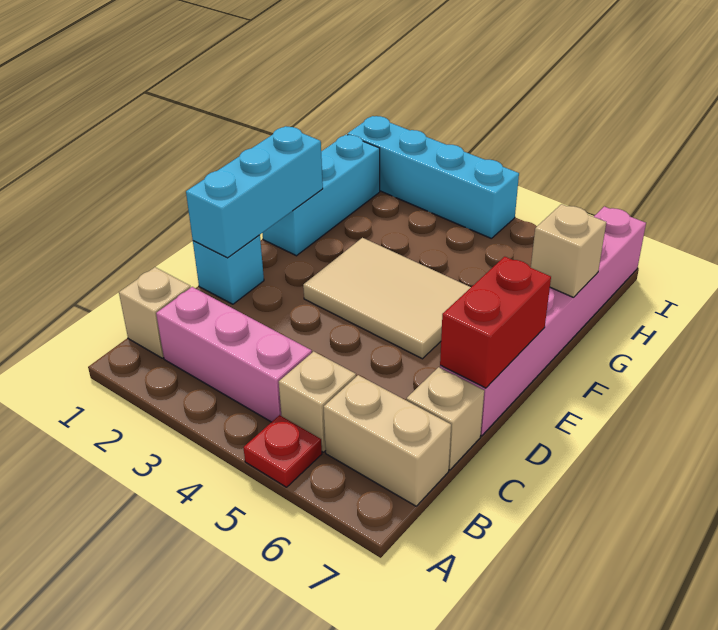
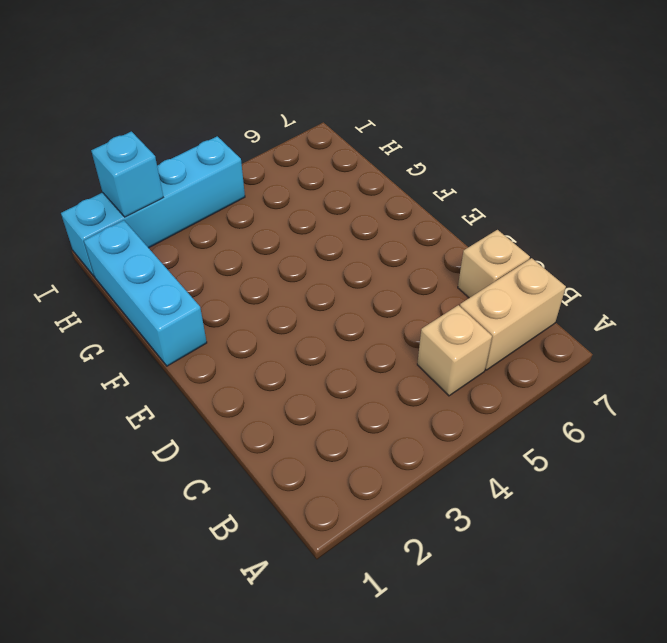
cyan 1x1 brick [91,132,163,217] -> cyan 1x1 brick moved to [193,235,264,304]
none -> red 1x1 plate [243,415,322,487]
none -> tan 1x1 brick [119,267,190,358]
none -> pink 1x3 brick [156,287,312,422]

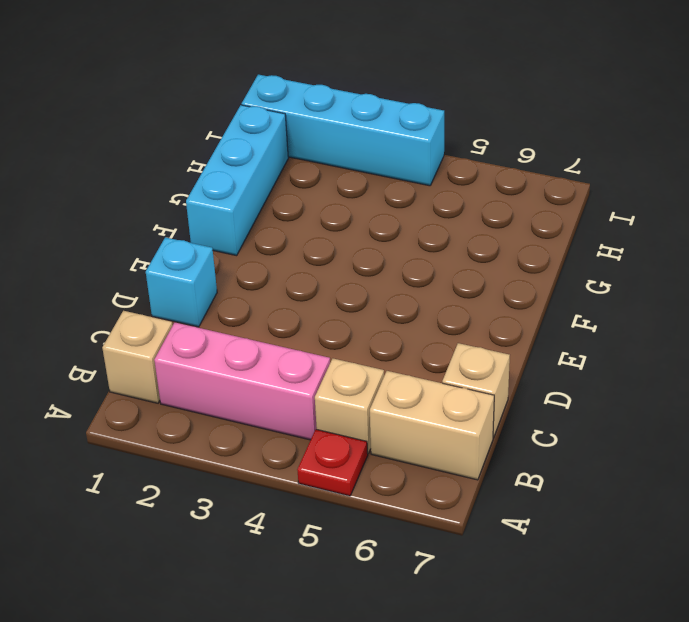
none -> pink 1x6 brick [440,206,646,436]
none -> tan 2x3 tile [303,238,471,359]
none -> cyan 1x3 brick [186,126,323,258]

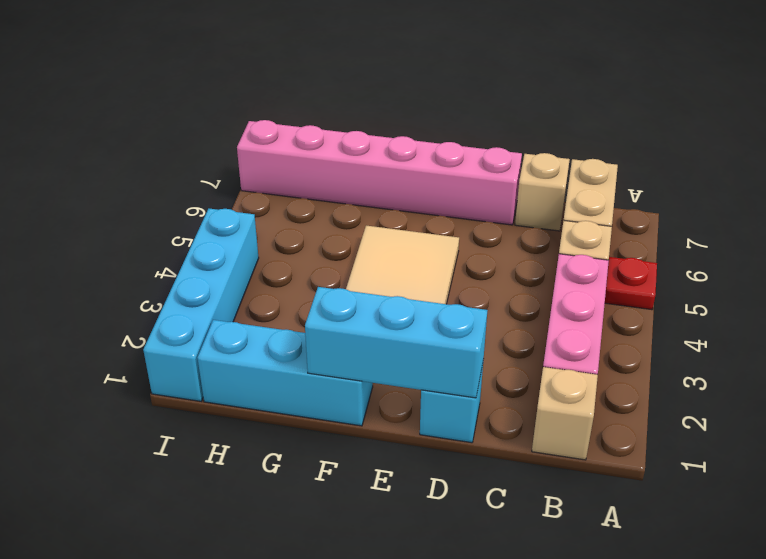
none -> red 1x2 brick [440,257,551,388]
none -> tan 1x1 brick [531,204,606,297]

